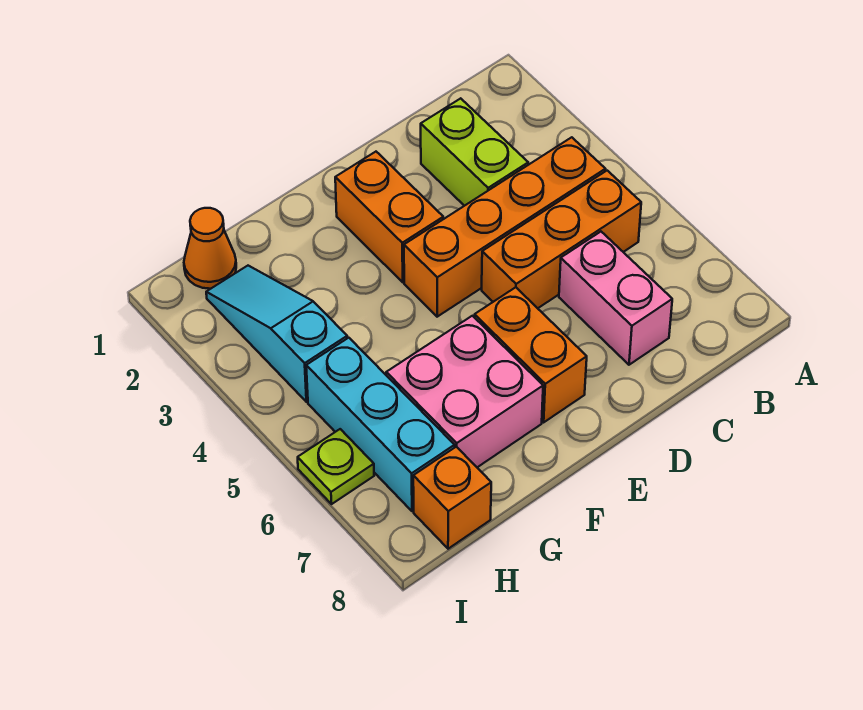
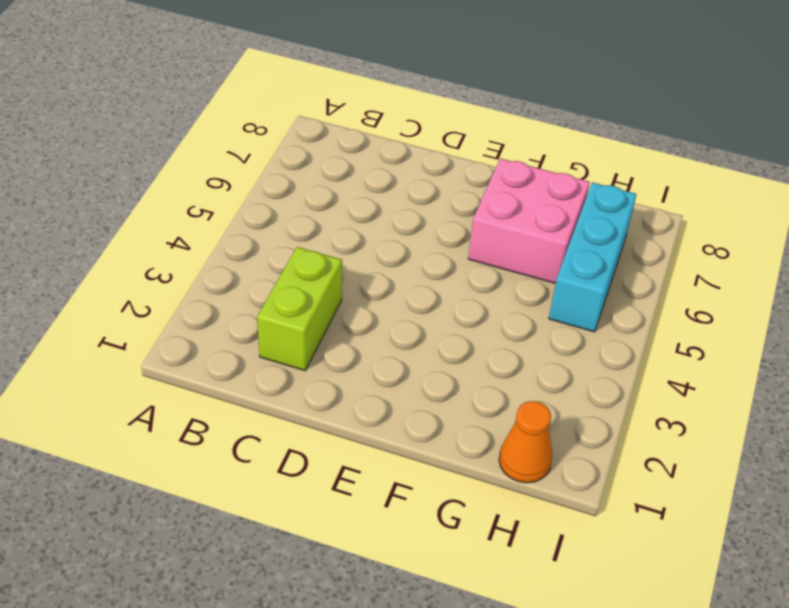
none -> orange 1x4 brick [404,137,605,317]
none -> orange 1x3 brick [482,171,641,308]
none -> pink 1x2 brick [559,232,672,365]

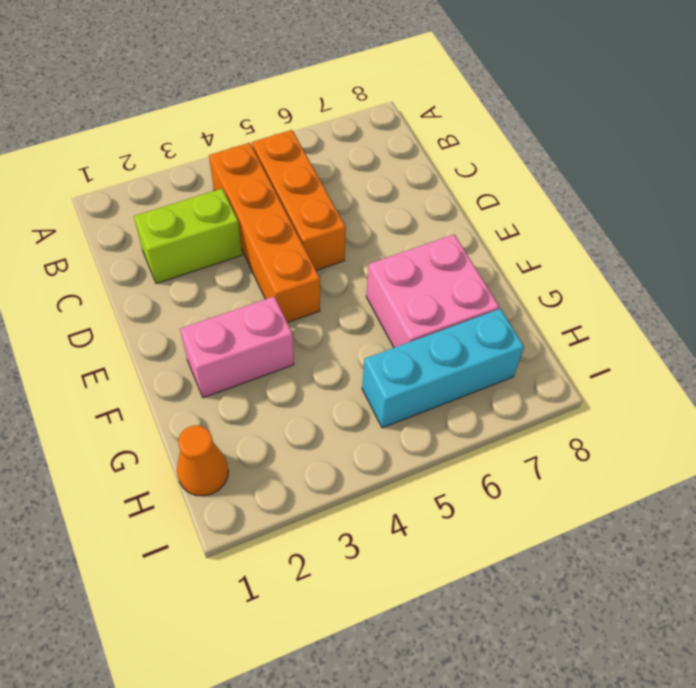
pink 1x2 brick [180,297,294,398] -> pink 1x2 brick moved to [559,232,672,365]
none -> orange 1x2 brick [335,152,443,282]
none -> orange 1x2 brick [474,287,587,422]
none -> cyan 1x3 slope [206,266,347,402]

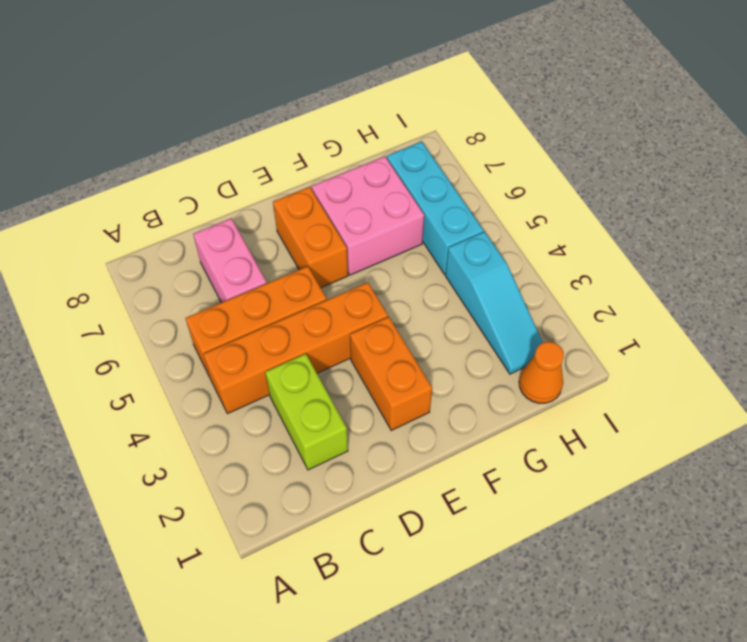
none -> orange 1x1 brick [413,447,491,549]
none -> lime 1x1 plate [298,429,374,504]

